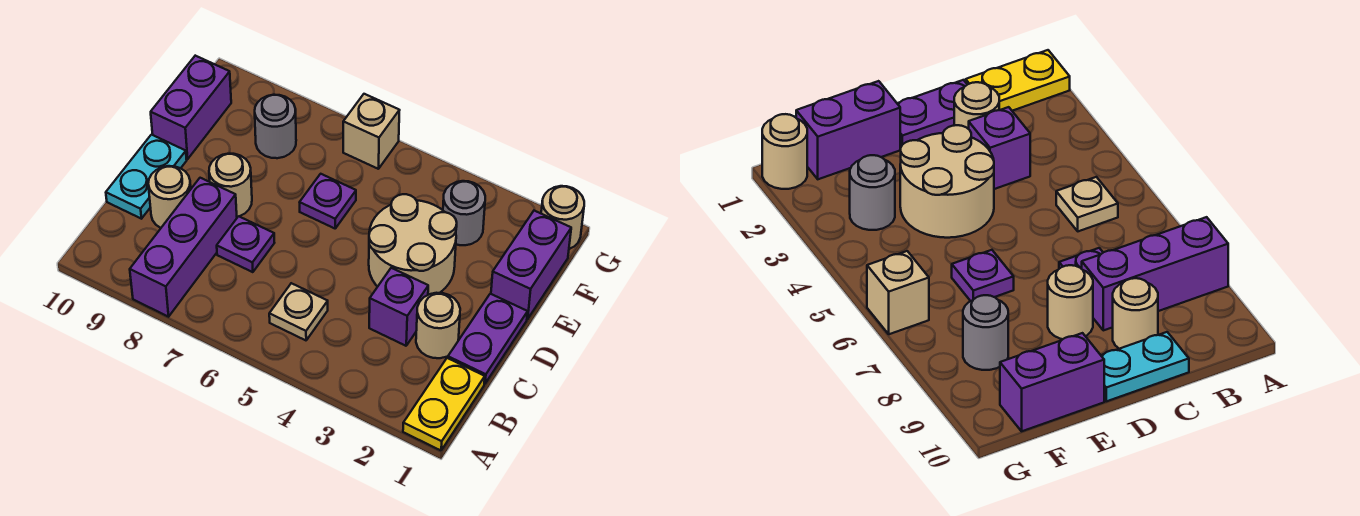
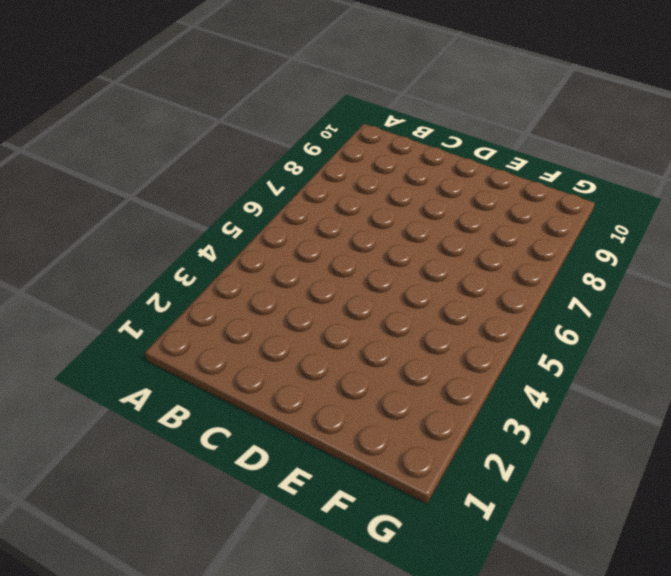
none -> yellow 1x2 plate [403,358,485,450]
none -> purple 1x3 brick [130,178,237,317]
none -> tan 1x1 plate [269,283,328,340]

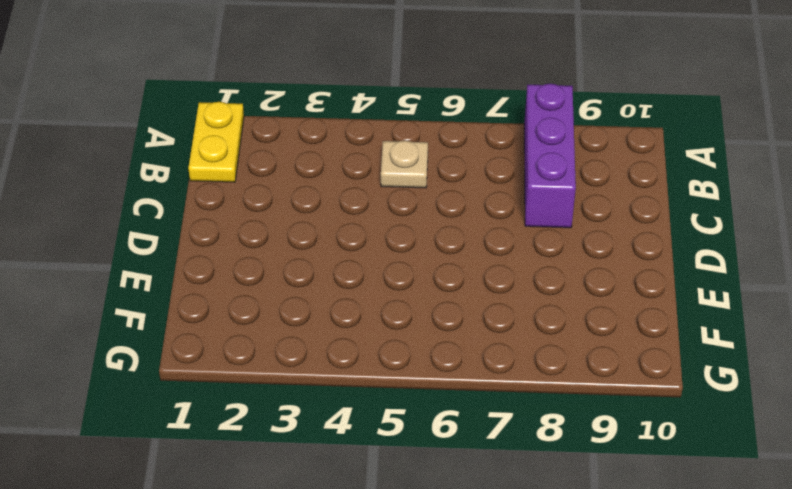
none -> purple 1x2 plate [448,294,528,384]
none -> tan 1x1 round brick [416,293,460,358]
none -> purple 1x1 brick [369,268,428,346]

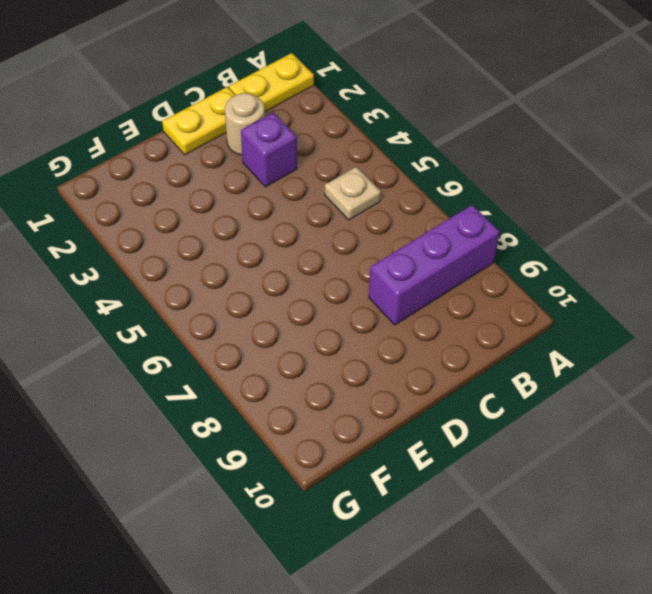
yellow 1x2 plate [162,87,236,155] -> purple 1x2 plate [448,294,528,384]
none -> purple 1x1 plate [217,216,274,272]
none -> tan 1x1 round brick [148,166,191,228]
none -> cyan 1x2 plate [106,135,187,219]

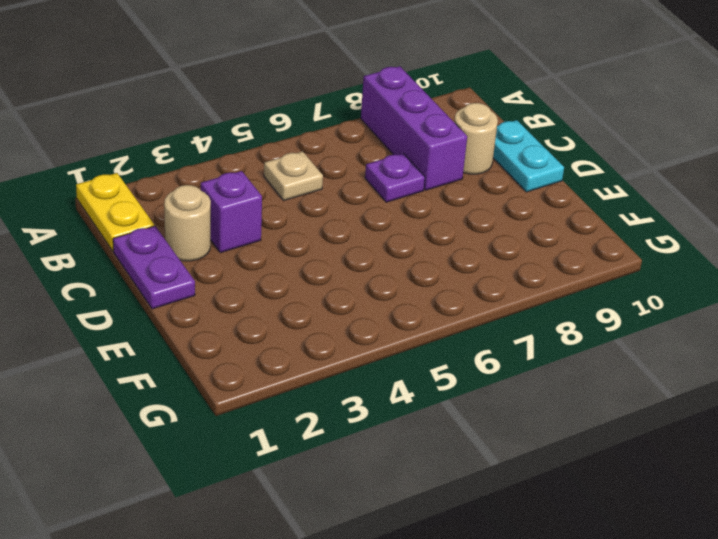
none -> tan 2x2 round brick [369,194,457,295]
none -> tan 1x1 round brick [209,154,252,217]
none -> purple 1x2 brick [491,211,571,319]

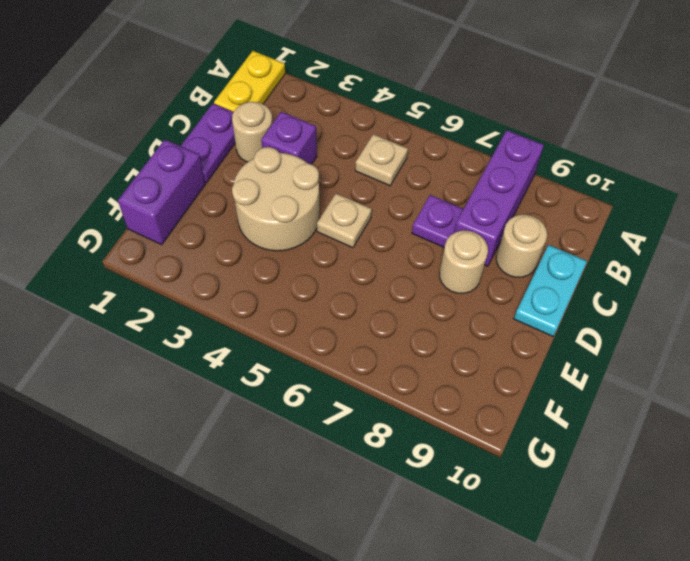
tan 1x1 plate [317,193,372,248] -> none
none -> purple 1x1 plate [300,174,356,228]
none -> purple 1x2 brick [151,56,231,159]
none -> grey 1x1 round brick [443,181,485,245]

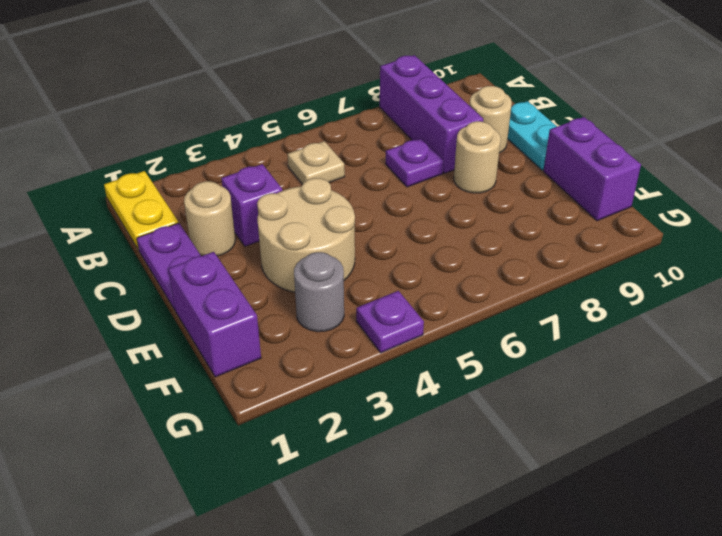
purple 1x1 plate [356,291,424,353] -> purple 1x1 plate moved to [300,174,356,228]
none -> grey 1x1 round brick [255,95,296,158]
none -> tan 1x1 round brick [541,186,584,249]
none -> tan 1x1 brick [343,94,400,169]

